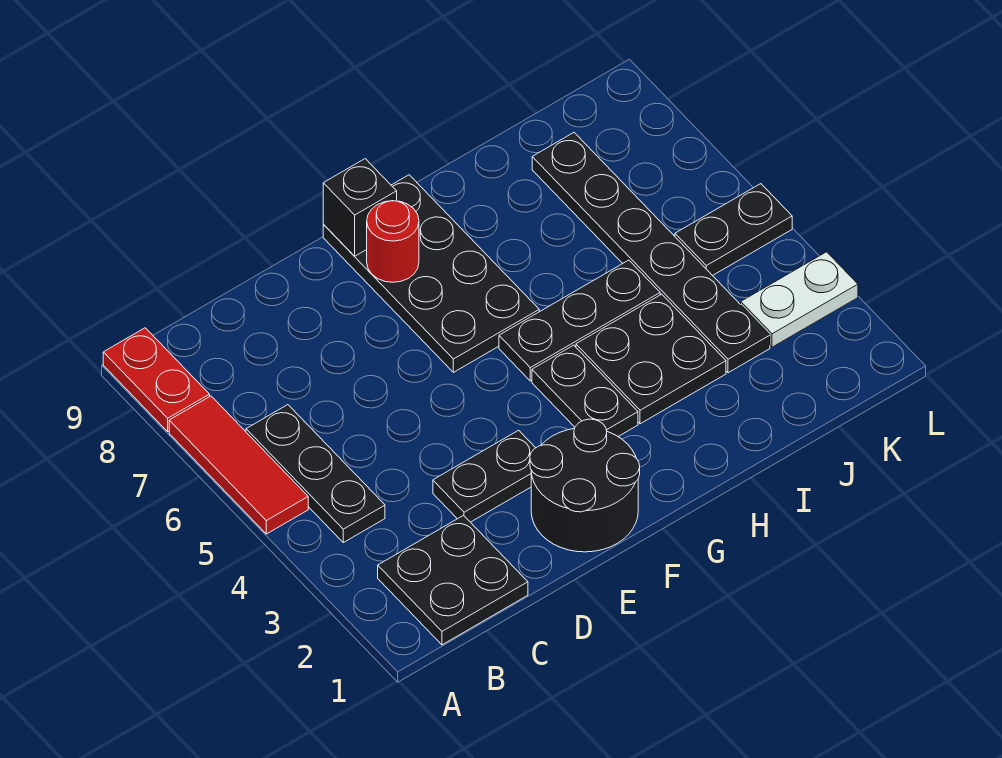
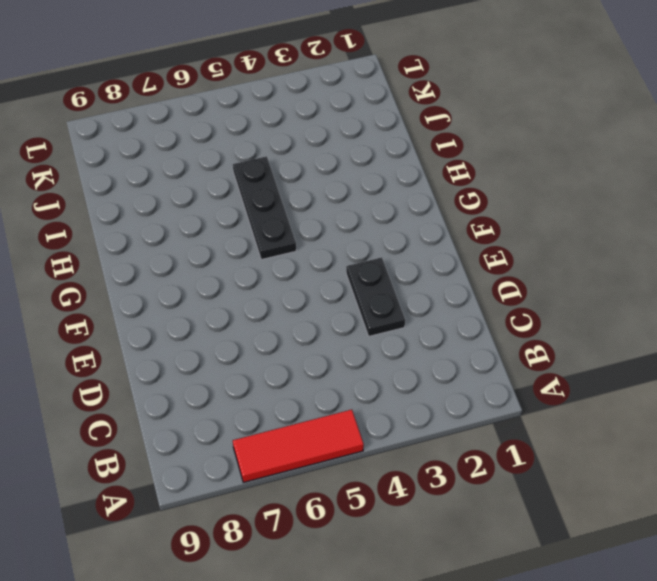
none -> red 1x2 plate [103,328,210,431]
none -> black 2x2 plate [378,515,528,645]
none -> black 1x3 plate [246,405,385,542]

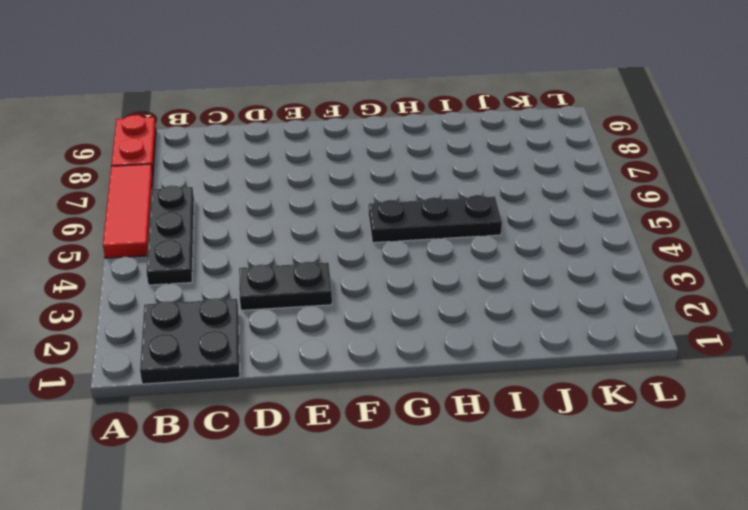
none -> black 2x2 round brick [530,419,640,552]
none -> black 2x4 plate [323,175,539,372]
none -> black 1x2 plate [532,345,638,436]

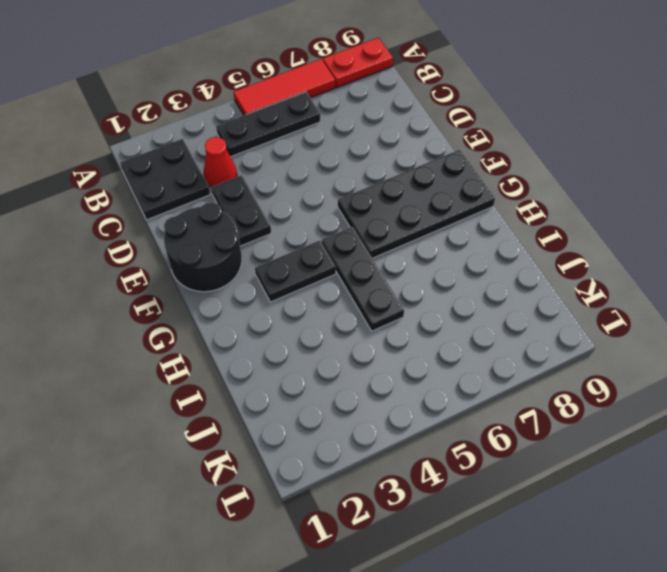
red 1x1 cone [204,137,237,187] -> none
none -> black 2x2 plate [576,294,726,424]
none -> black 1x6 plate [532,133,770,373]
none -> white 1x2 plate [741,252,858,347]

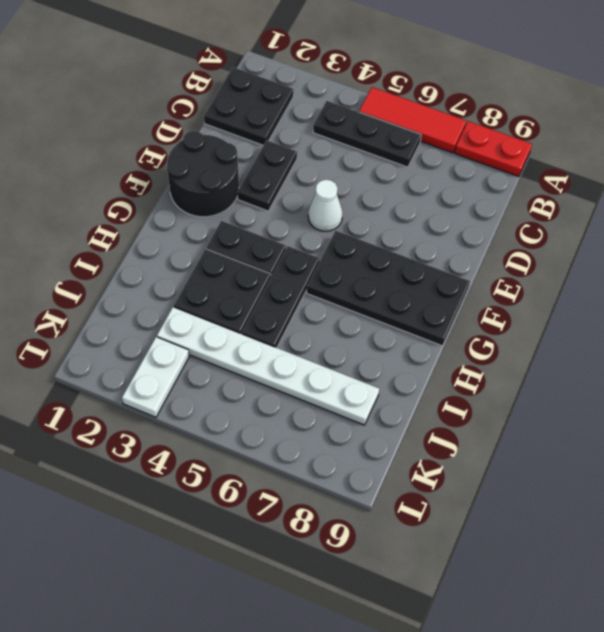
white 1x1 cone [308,180,342,231] -> none
white 1x6 plate [157,307,379,425] -> black 1x6 plate [532,133,770,373]
none -> black 1x2 plate [675,184,792,276]
none -> red 1x1 round brick [367,201,419,282]
none -> black 1x1 brick [323,159,397,256]

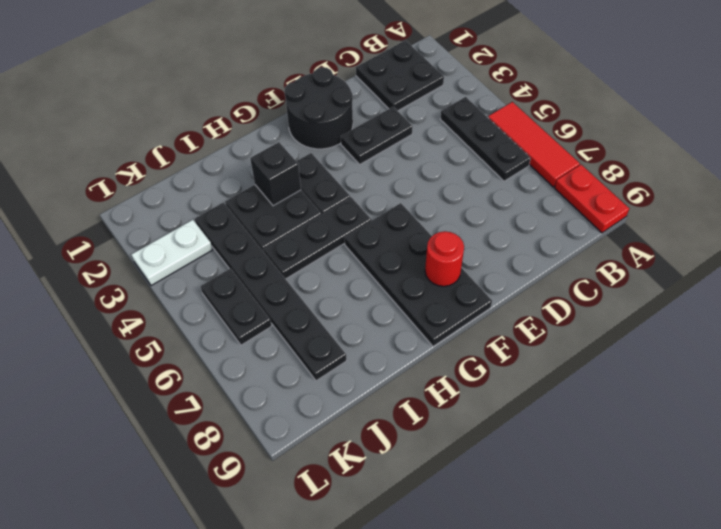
black 1x1 brick [250,142,301,206] -> black 1x1 brick moved to [323,159,397,256]
black 1x2 plate [200,268,271,345] -> black 1x2 plate turned to [675,184,792,276]

